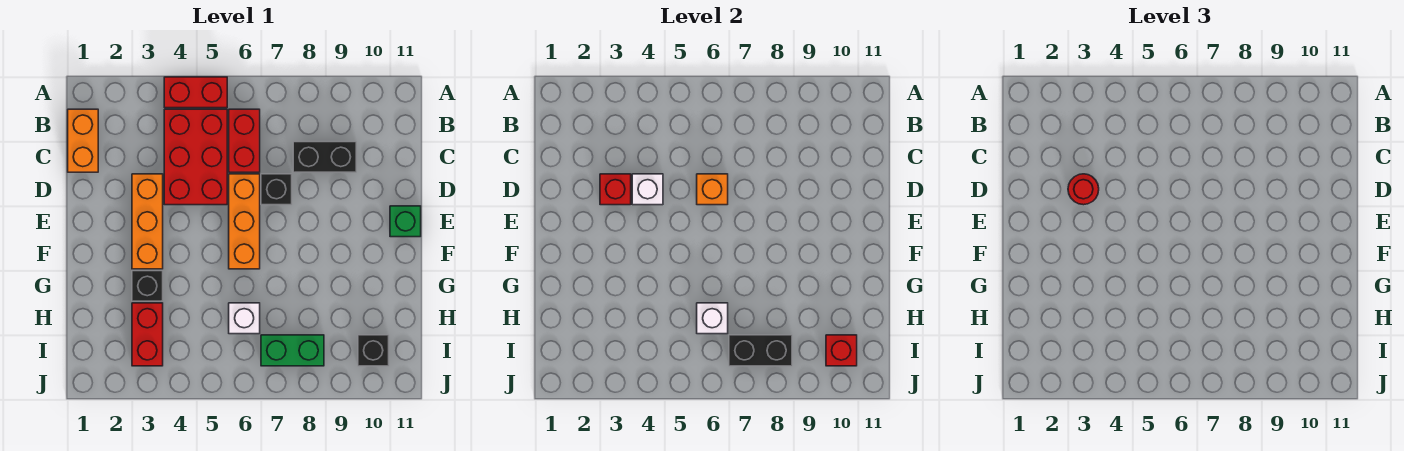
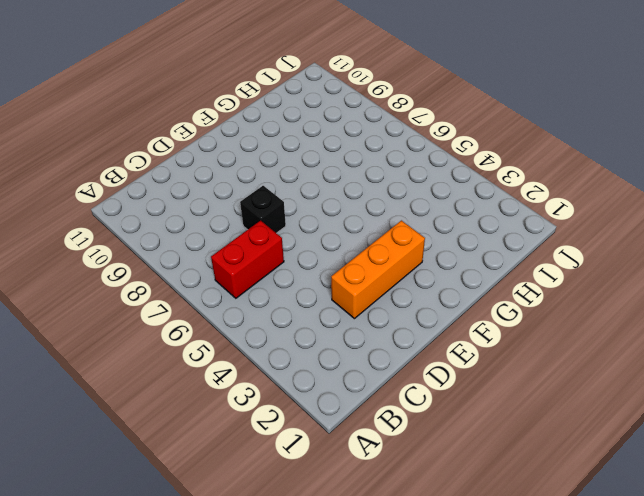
none -> red 1x2 brick [164,77,227,108]
none -> orange 1x2 brick [68,109,98,172]
none -> red 2x3 brick [164,109,227,205]

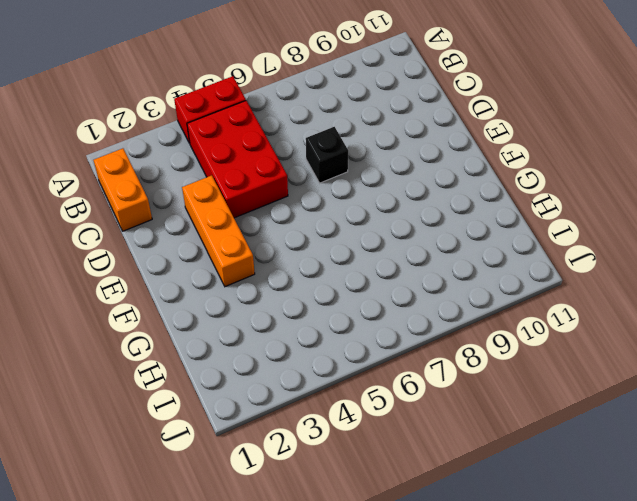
none -> red 1x2 brick [229,109,260,172]
none -> black 1x2 brick [293,142,356,172]
none -> orange 1x3 brick [229,174,260,269]

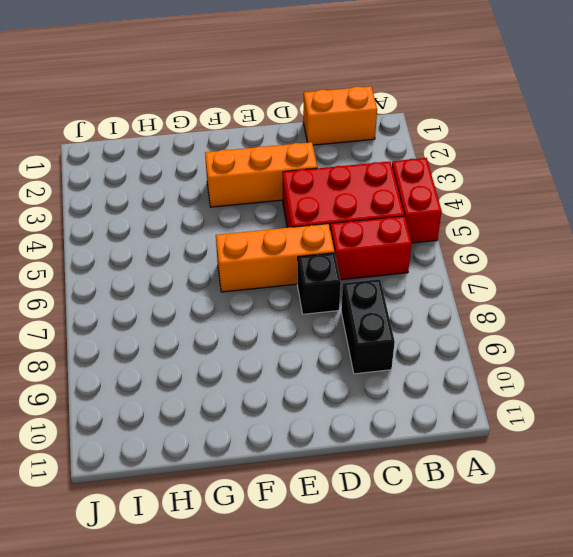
none -> green 1x1 brick [390,206,421,237]
none -> black 1x1 brick [132,271,163,301]
none -> red 1x2 brick [132,303,163,366]

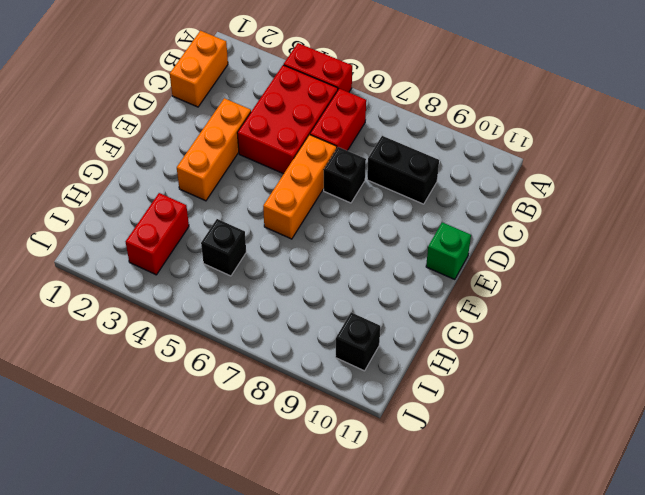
black 1x1 brick [201,219,246,276] -> black 1x1 brick moved to [132,271,163,301]
none -> white 1x1 brick [229,303,260,334]
none -> green 1x2 brick [261,335,324,366]
none -> red 1x1 brick [600,174,631,205]

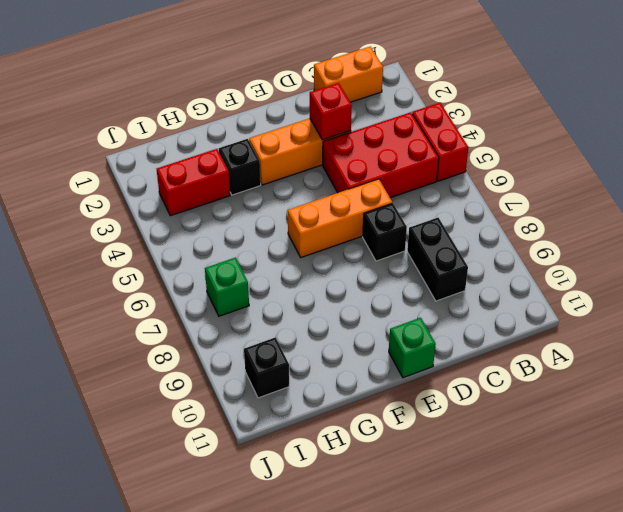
green 1x1 brick [205,258,249,316] -> green 1x2 brick [261,335,324,366]
none -> red 1x2 brick [229,109,260,172]
none -> white 1x1 brick [229,303,260,334]
none -> white 1x1 brick [632,174,663,205]

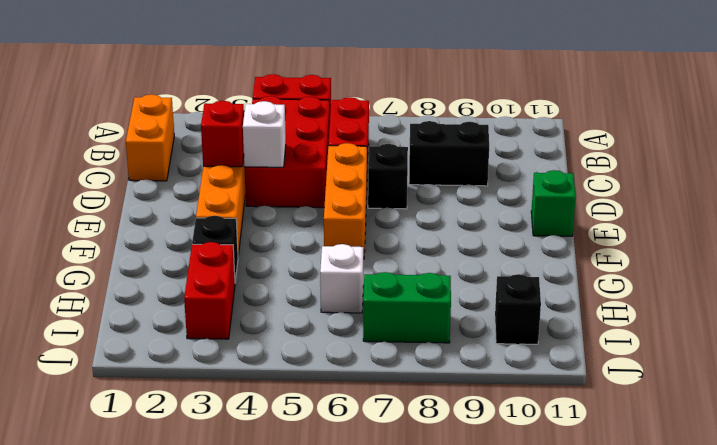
none -> orange 1x1 brick [697,174,728,205]
none -> white 1x1 brick [697,303,728,334]
none -> black 1x2 brick [729,335,792,366]

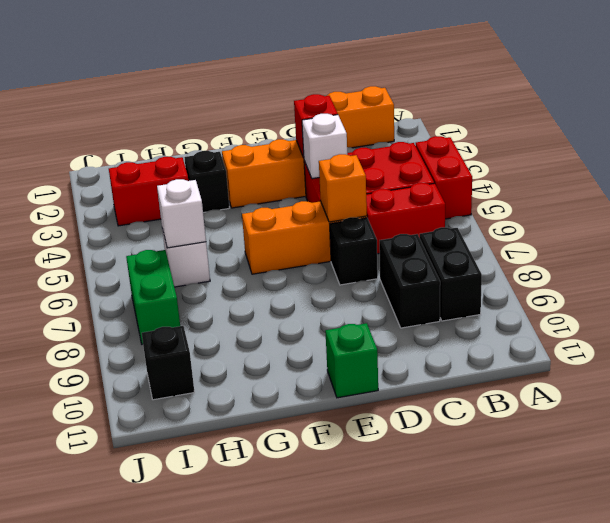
black 1x2 brick [420,227,482,321] -> black 1x2 brick moved to [729,335,792,366]
none -> red 1x1 brick [826,335,857,366]
none -> red 1x1 round brick [1068,174,1099,205]

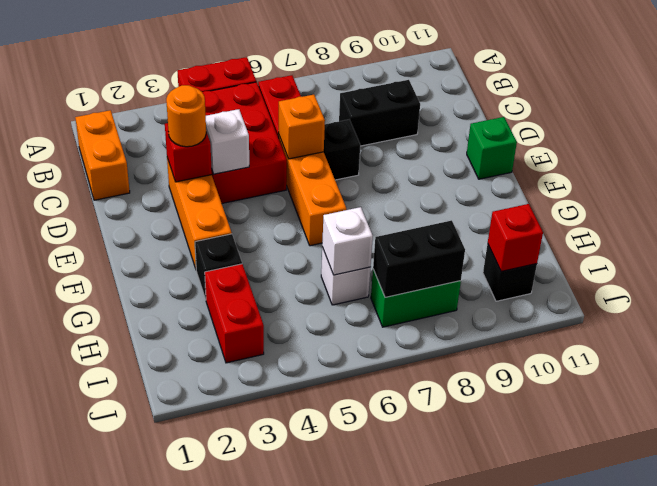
orange 1x1 round brick [166,85,206,147] -> red 1x1 round brick [1068,174,1099,205]

